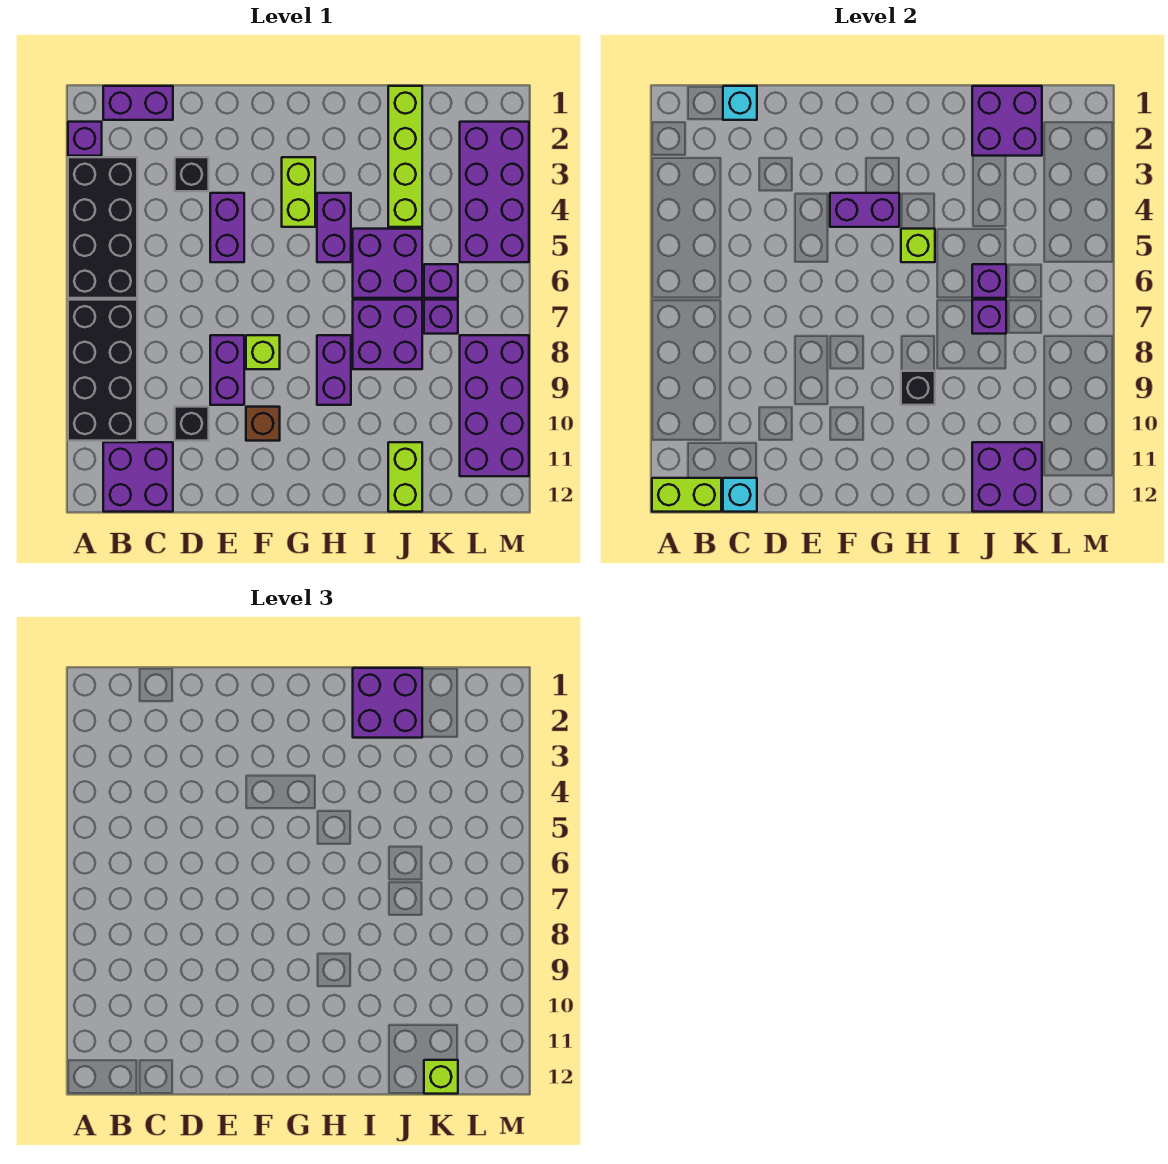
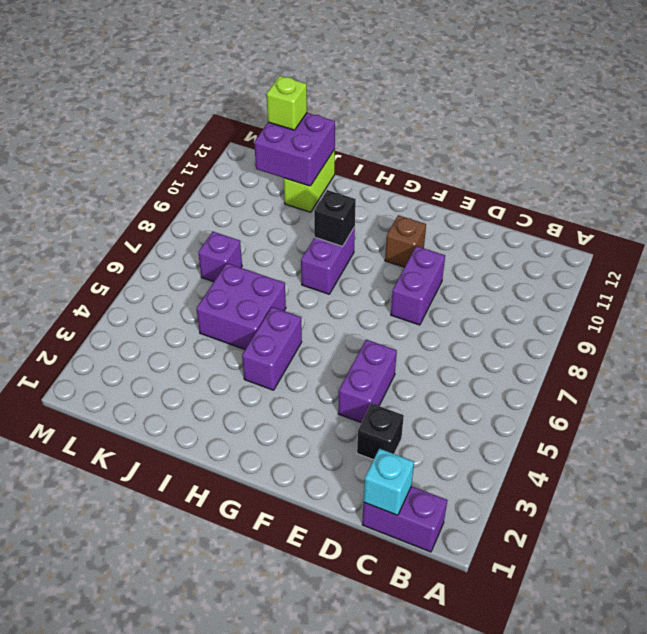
none -> purple 1x1 brick [68,122,102,156]
none -> black 2x4 brick [68,157,137,298]
none -> black 2x4 brick [68,300,137,441]
none -> purple 2x2 brick [103,442,173,512]

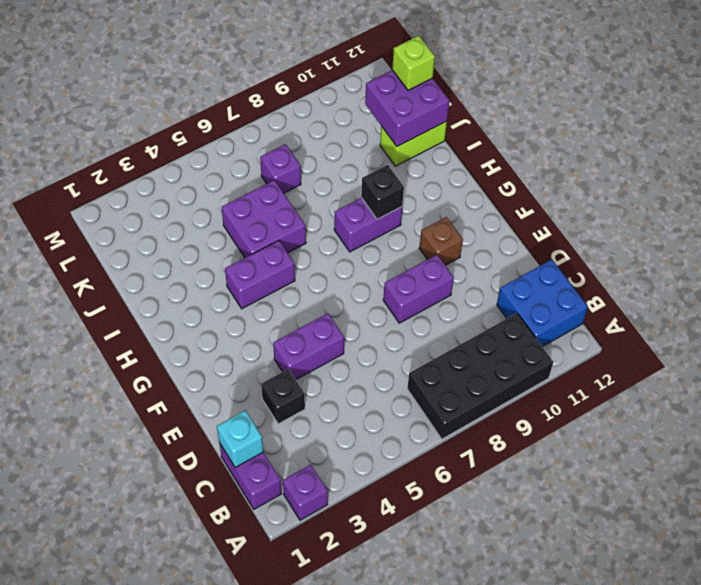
blue 2x2 brick [497,260,588,347] -> purple 2x2 brick [103,442,173,512]
none -> black 2x4 brick [68,157,137,298]
none -> black 1x1 brick [175,407,209,441]
none -> lime 1x1 brick [246,335,280,369]
none -> lime 1x2 brick [282,157,315,227]

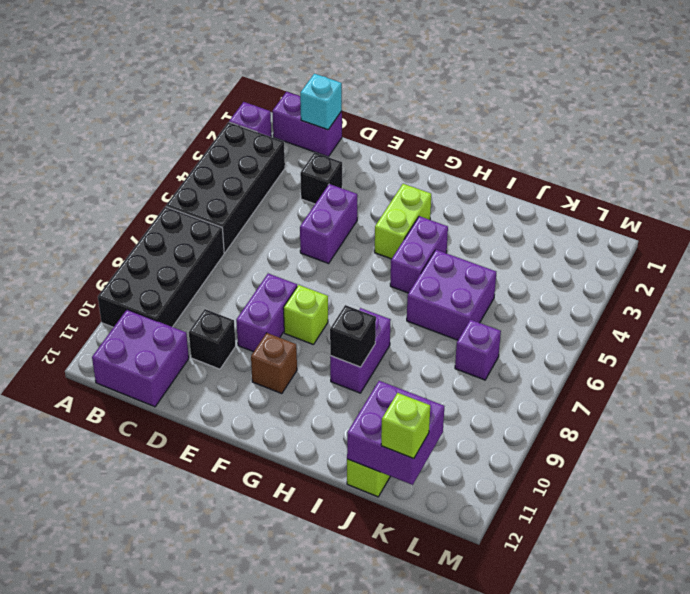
none -> purple 2x2 brick [353,300,422,369]
none -> lime 1x4 brick [388,86,422,227]
none -> purple 1x1 brick [424,264,458,298]
none -> purple 2x4 brick [460,122,529,262]

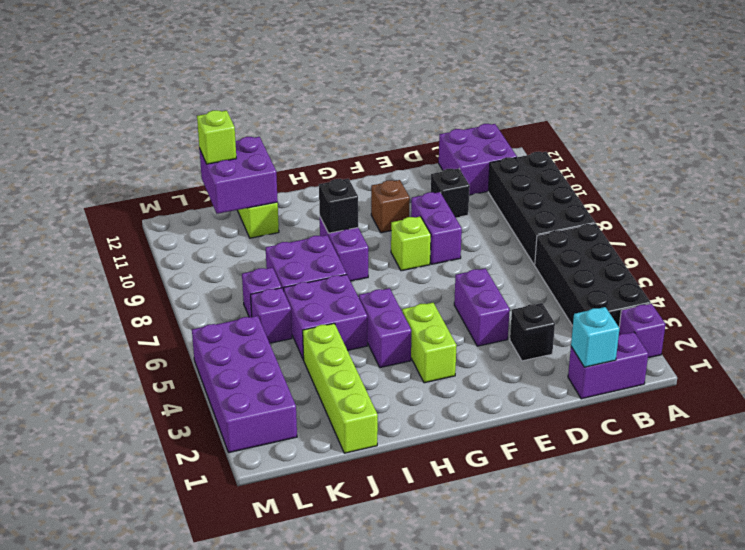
none -> purple 2x4 brick [460,335,529,476]
none -> lime 1x2 brick [652,478,721,512]
none -> cyan 1x1 brick [723,478,757,512]
none -> purple 1x2 brick [830,193,899,227]

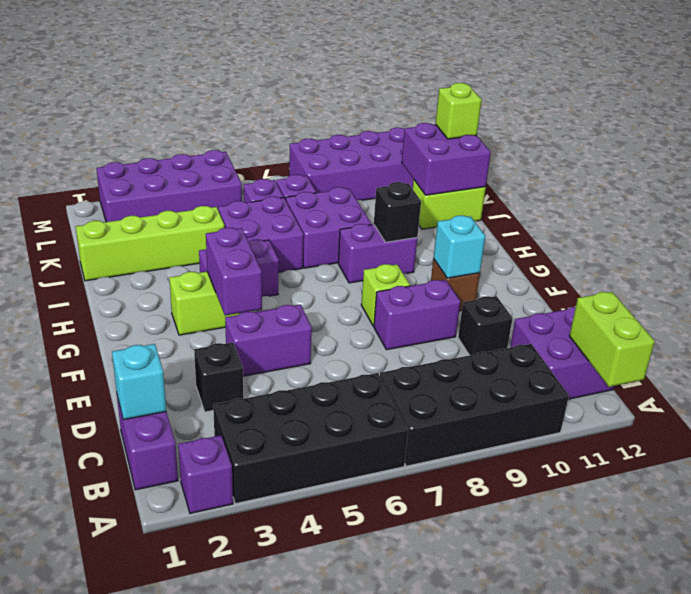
cyan 1x1 brick [434,216,485,278] -> cyan 1x1 brick moved to [723,478,757,512]
none -> lime 1x1 brick [901,229,935,262]
none -> purple 2x2 brick [972,86,1042,156]
none -> purple 1x1 brick [972,264,1006,298]
none -> purple 1x1 brick [972,300,1006,334]

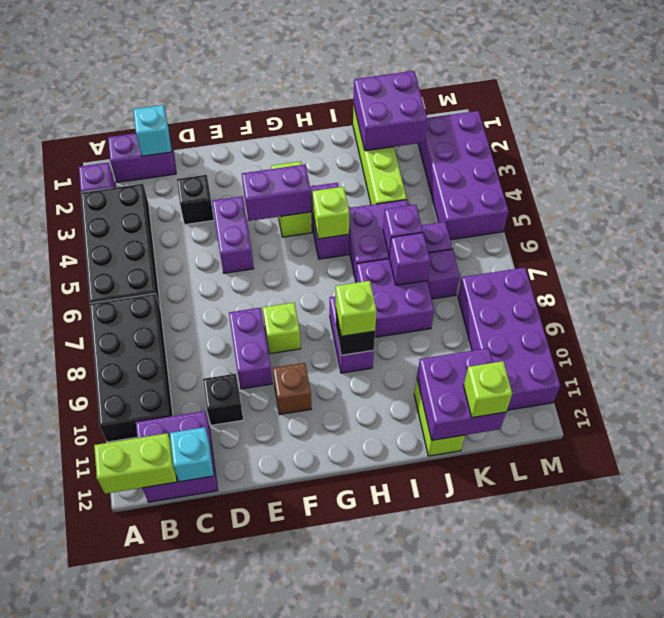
lime 1x1 brick [336,281,377,336] -> none
none -> purple 2x2 brick [353,668,422,738]

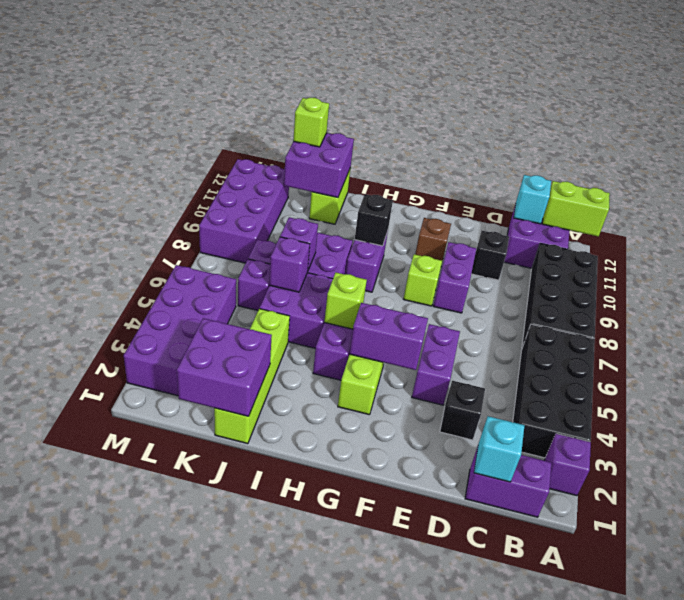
none -> purple 2x2 brick [353,668,422,738]

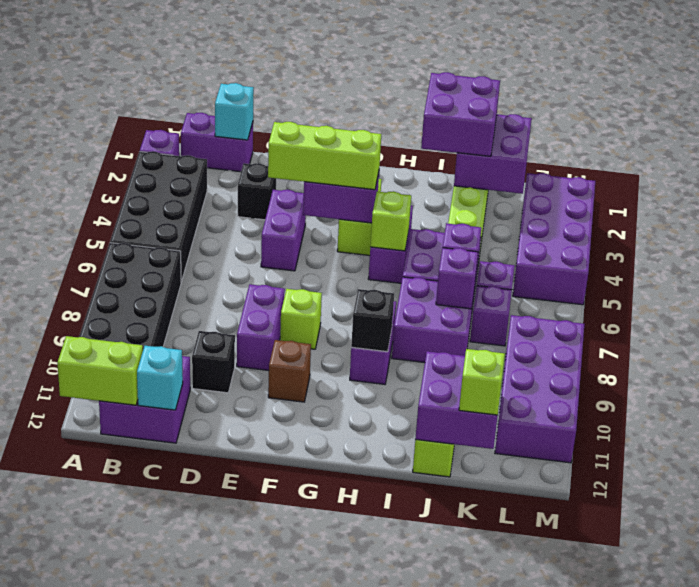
lime 1x3 brick [268,122,381,190] -> none

